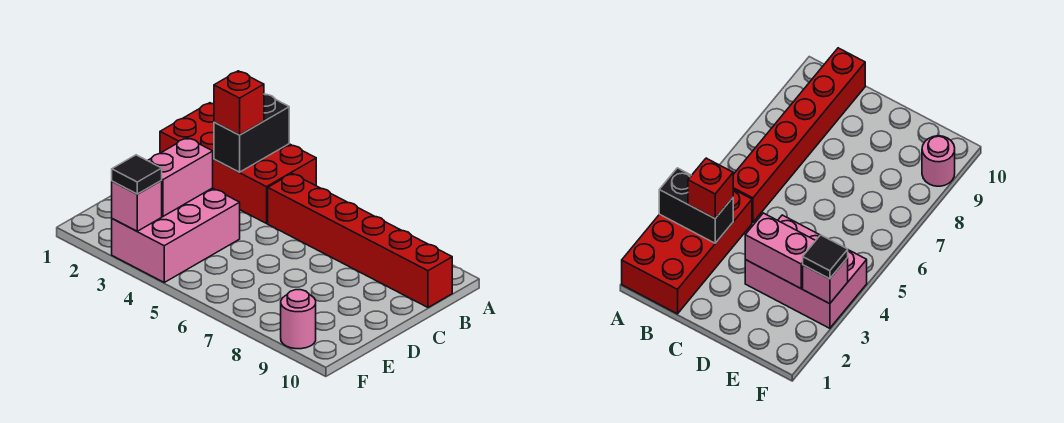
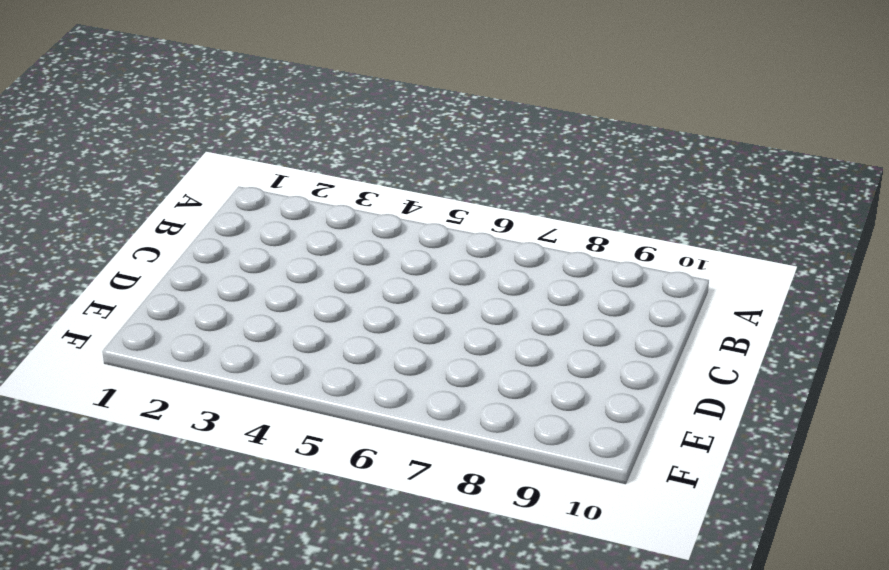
none -> red 2x4 brick [160,103,316,223]
none -> red 1x6 brick [268,174,452,307]

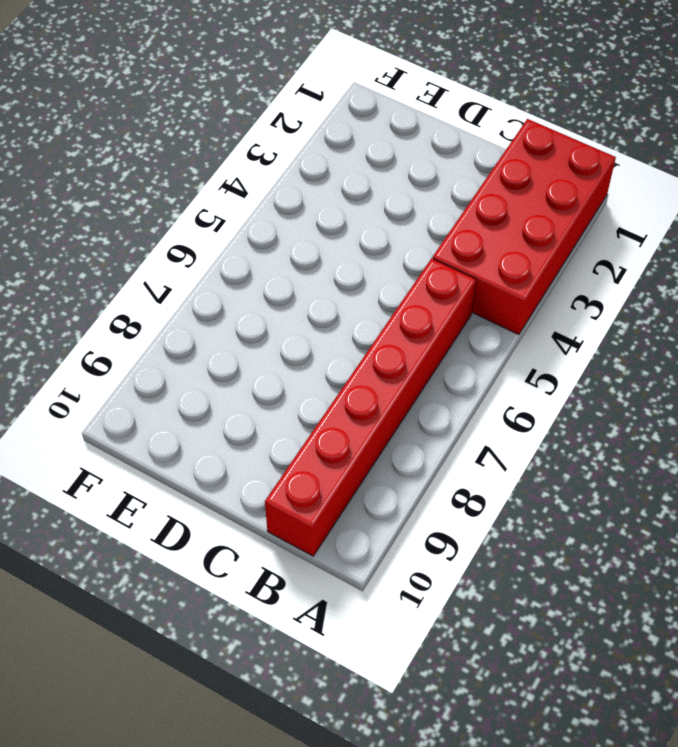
none -> pink 2x3 brick [112,188,240,282]
none -> pink 1x1 round brick [281,290,316,349]

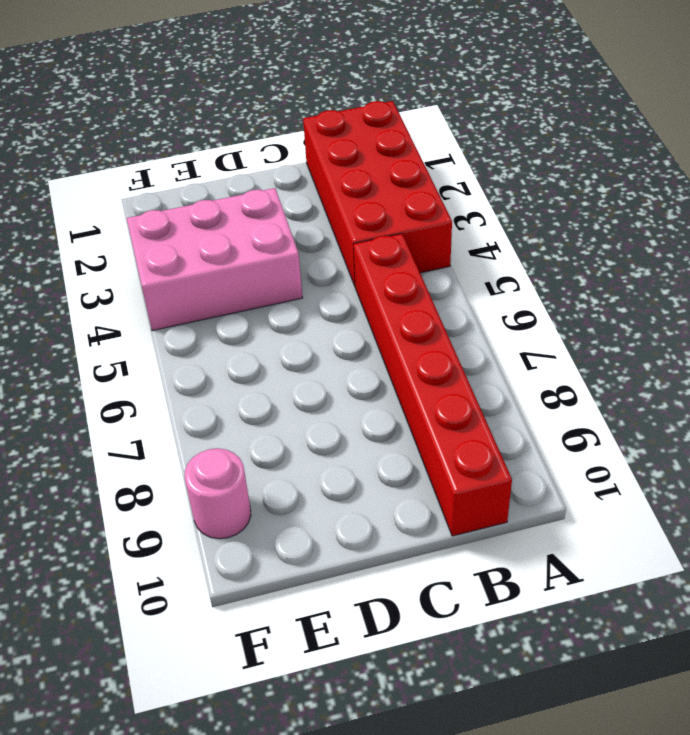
none -> black 1x2 brick [214,94,289,172]
none -> pink 1x2 brick [148,138,213,216]

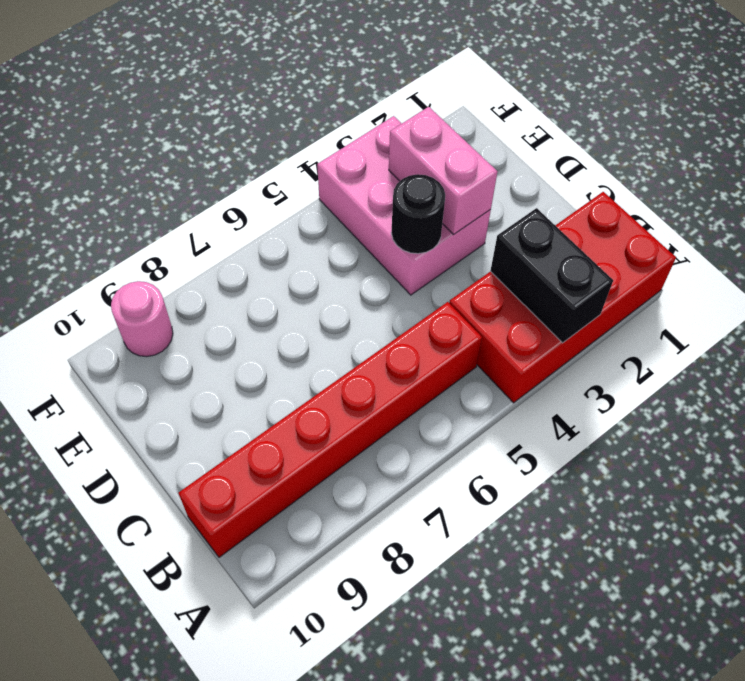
black 1x1 round brick [391,174,445,254] -> none
none -> pink 1x1 brick [112,181,162,231]
none -> red 1x1 brick [214,71,264,135]

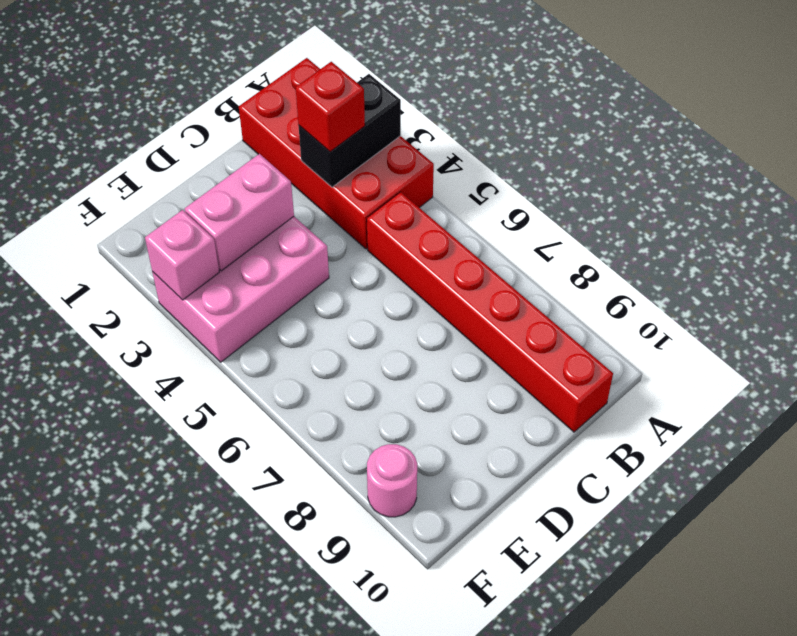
none -> black 1x1 tile [112,155,162,194]

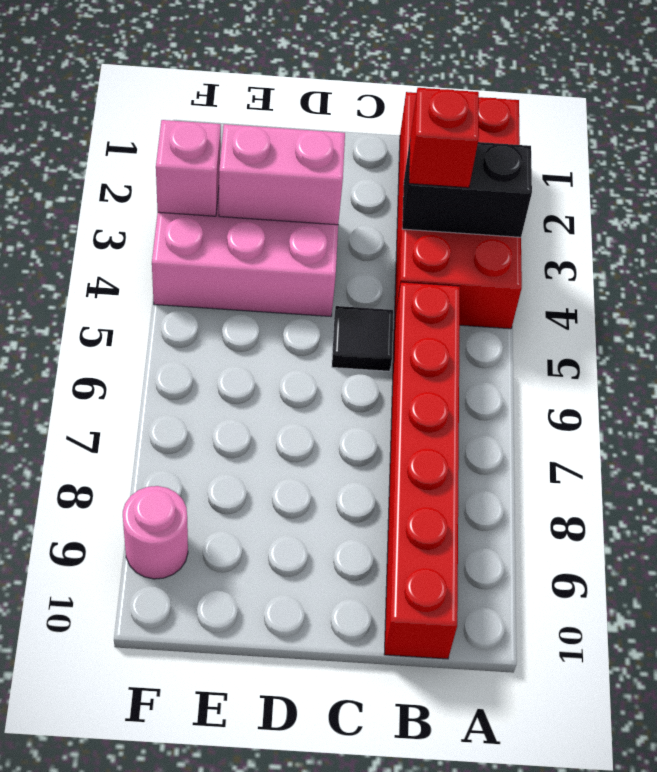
black 1x1 tile [332,306,393,371] -> black 1x1 tile moved to [112,155,162,194]

